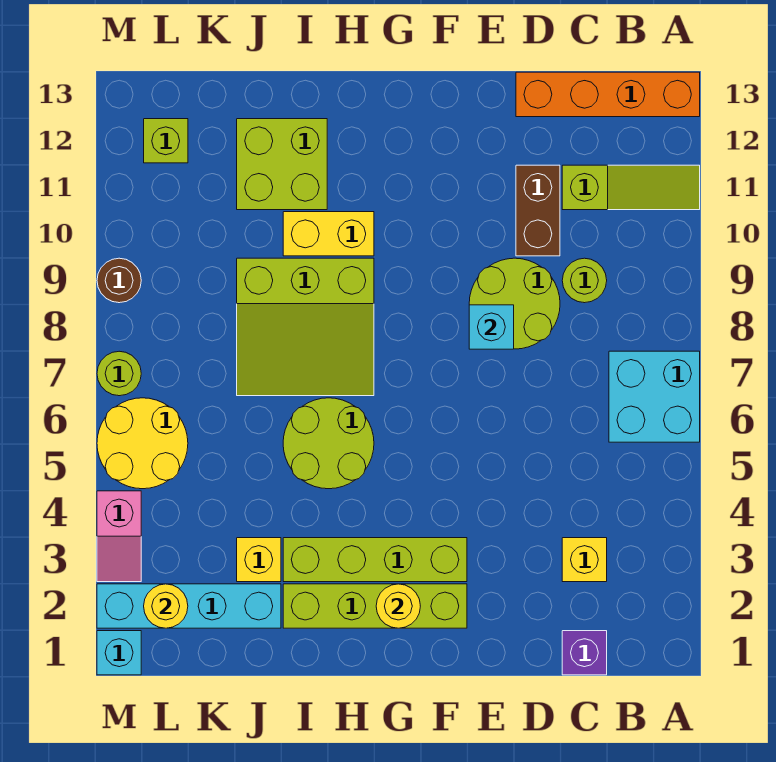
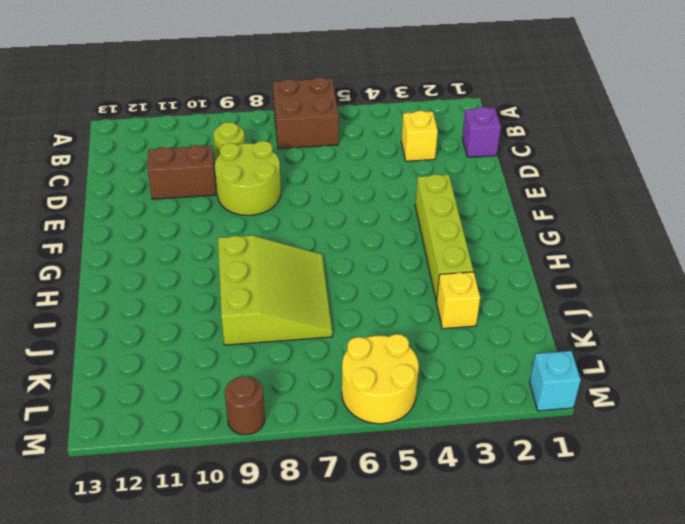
brown 2x2 brick [273,77,339,149] -> cyan 2x2 brick [609,351,700,442]
none -> lime 1x3 slope [562,165,700,210]
none -> orange 1x4 brick [516,72,700,117]
none -> lime 1x4 brick [283,584,467,628]

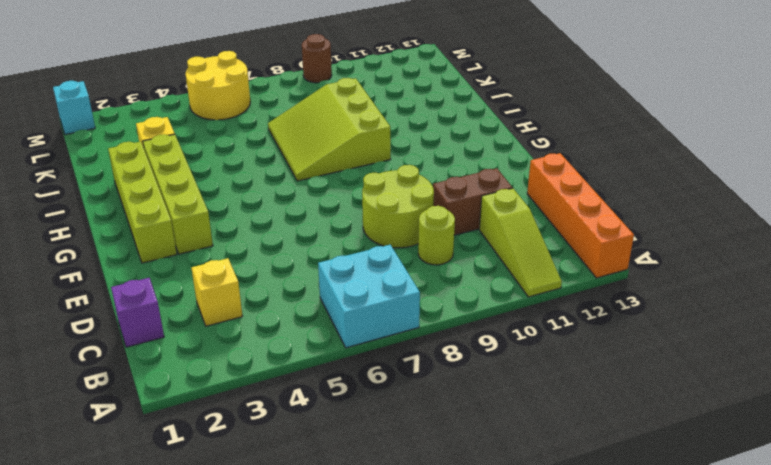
none -> lime 2x2 round brick [283,398,374,489]
none -> yellow 1x2 brick [283,212,374,256]
none -> lime 2x2 brick [237,119,327,210]

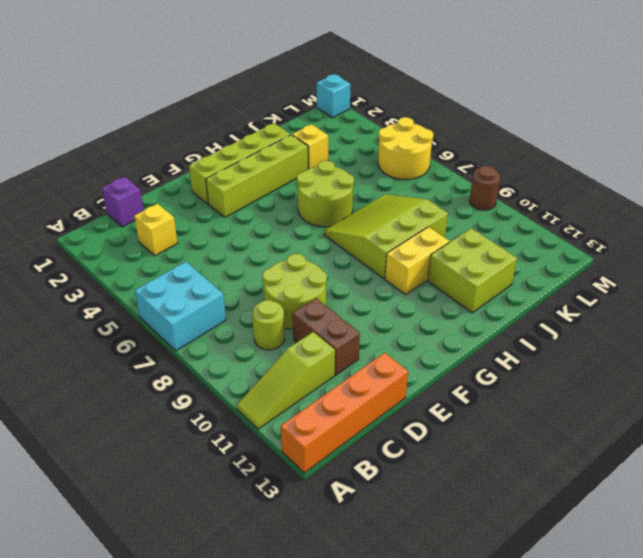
none -> cyan 1x4 brick [97,584,281,628]
none -> lime 1x1 brick [144,119,188,163]
none -> pink 1x2 slope [97,491,141,582]

